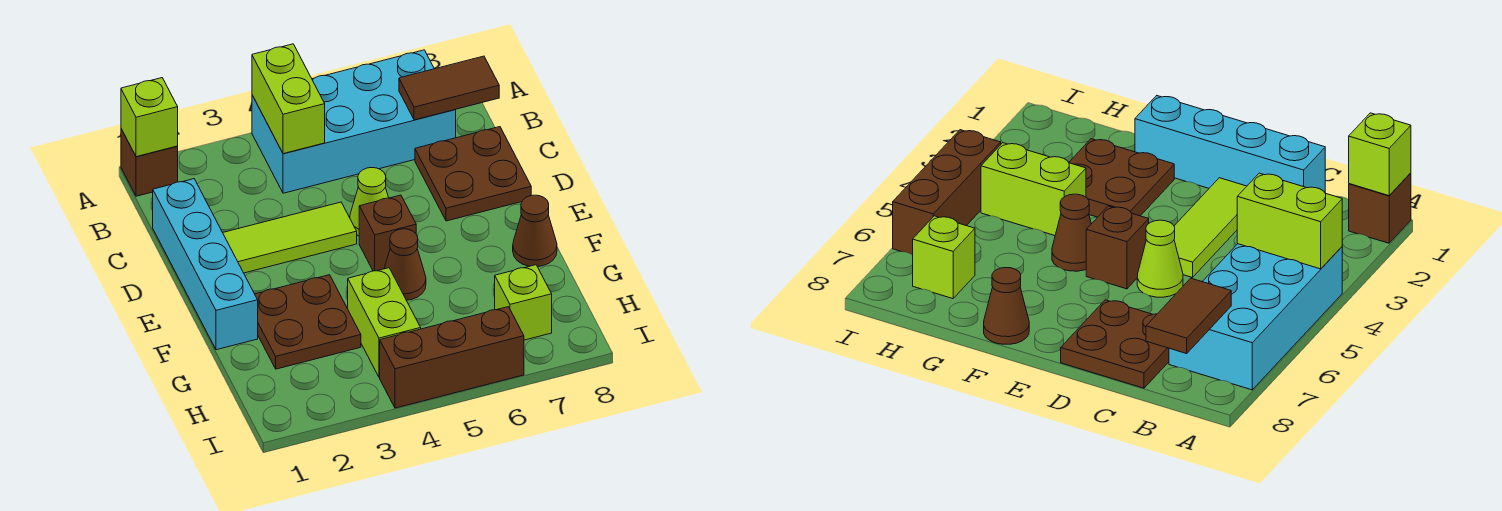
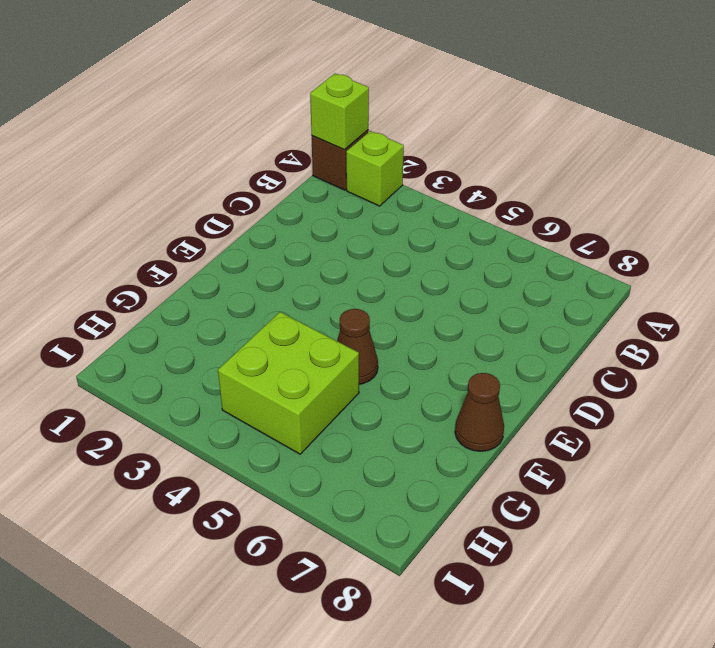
lime 1x1 brick [346,131,404,206] -> lime 1x1 brick moved to [495,265,552,340]
lime 2x2 brick [218,312,359,454] -> lime 1x2 brick [348,268,421,377]
none -> cyan 2x4 brick [252,50,456,193]
none -> cyan 1x4 brick [153,179,258,350]
none -> brown 2x2 plate [415,127,531,221]

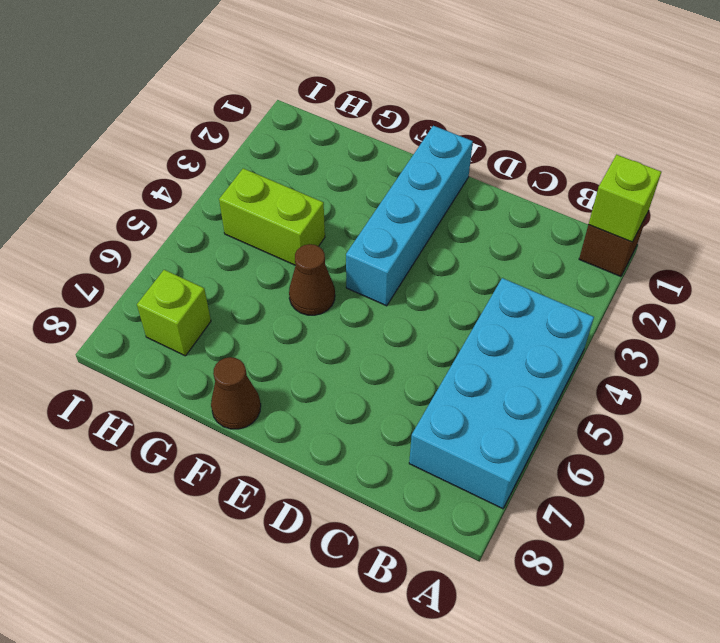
cyan 1x4 brick [346,126,473,306] -> cyan 1x4 brick turned to [153,179,258,350]
none -> brown 2x2 plate [415,127,531,221]
none -> lime 1x3 tile [223,202,357,273]
none -> lime 1x1 cone [350,168,389,236]

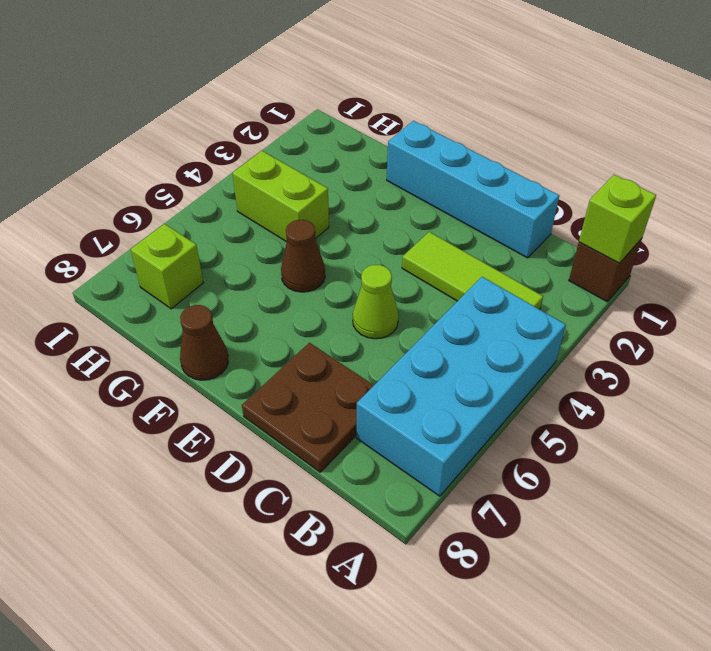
lime 1x3 tile [402,232,543,309] -> lime 1x3 tile turned to [223,202,357,273]
none -> brown 1x1 brick [359,195,416,271]
none -> brown 2x2 plate [255,275,361,369]
none -> brown 1x3 brick [380,307,524,408]

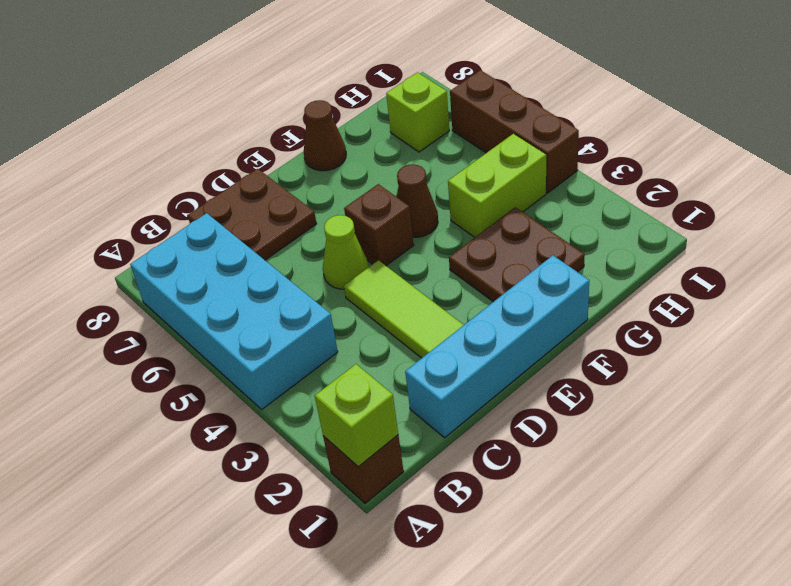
none -> lime 1x2 brick [252,44,325,154]
none -> brown 1x2 tile [399,56,499,120]

